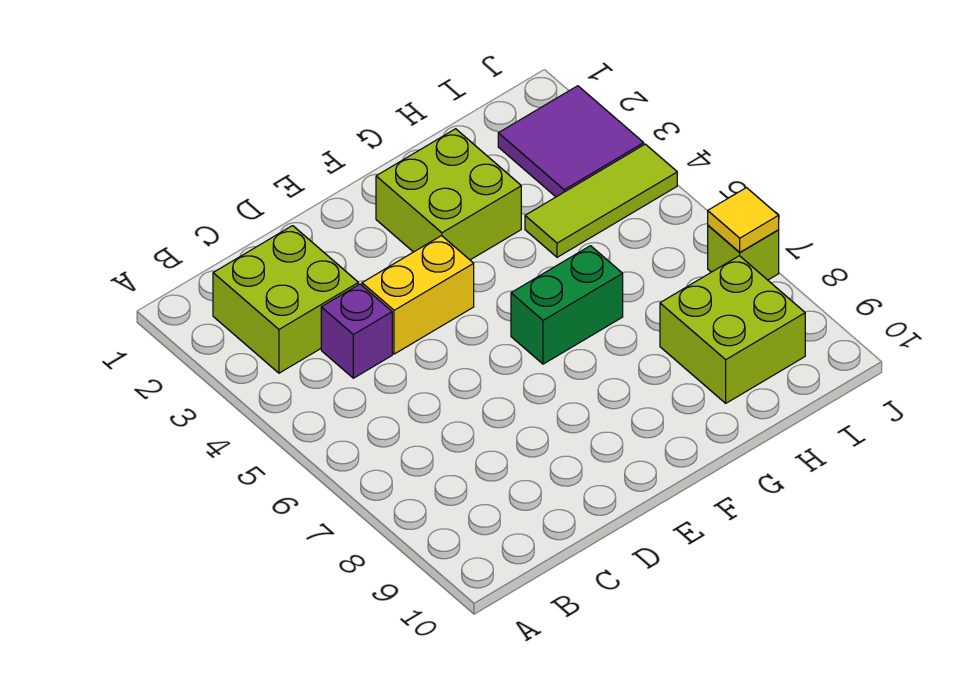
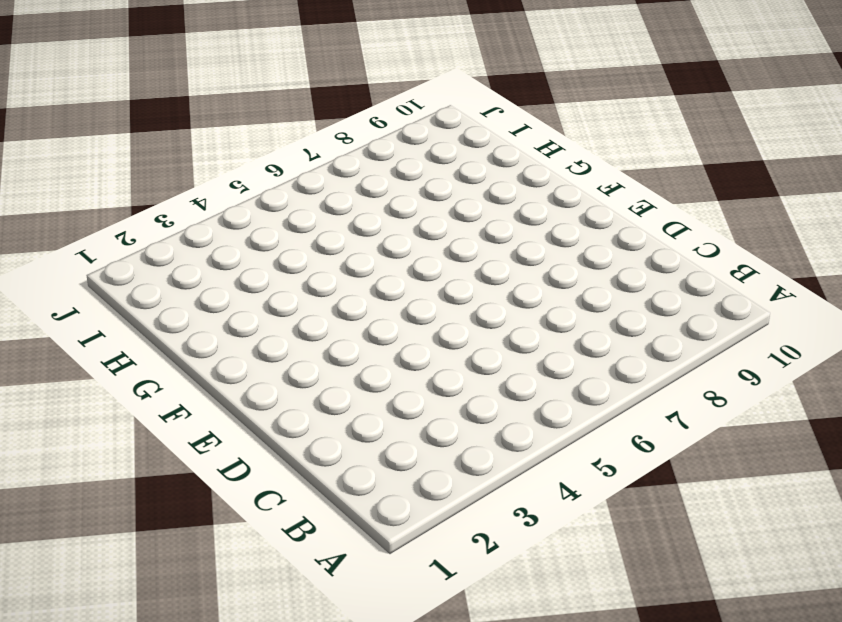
none -> lime 2x2 brick [213,226,358,373]
none -> purple 1x1 brick [321,284,392,378]

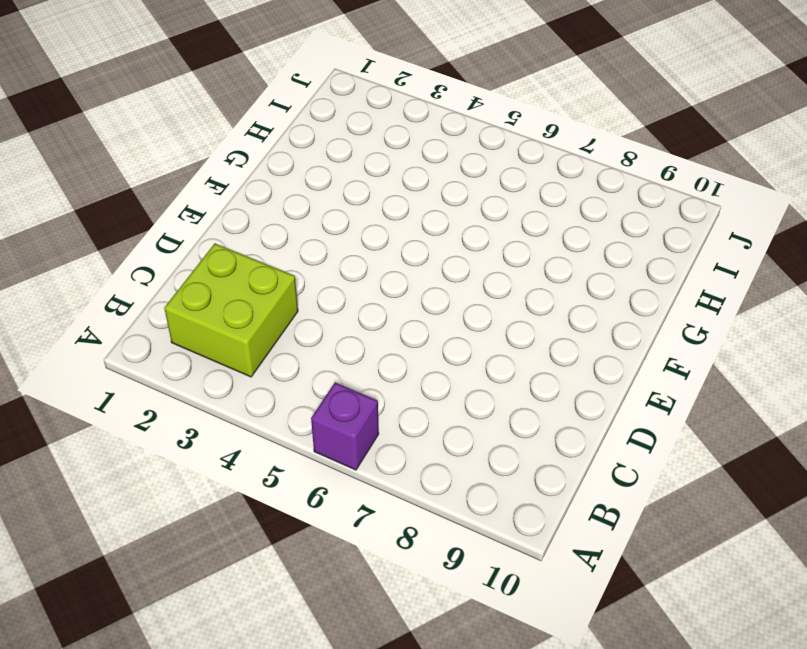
purple 1x1 brick [311,383,379,470] -> purple 1x1 brick moved to [321,284,392,378]
none -> yellow 1x2 brick [362,236,474,354]
none -> lime 2x2 brick [376,129,521,260]

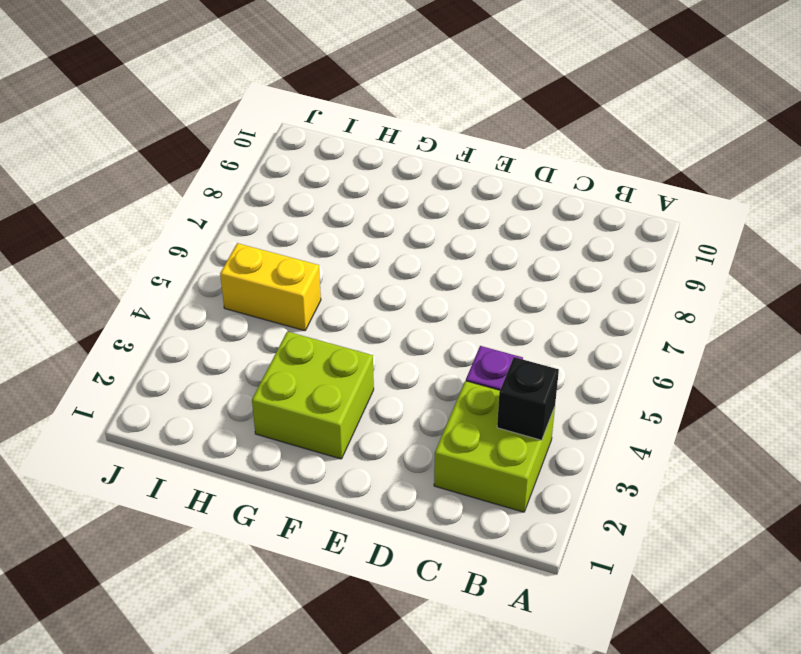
black 1x1 brick [497,357,559,440] -> none
yellow 1x2 brick [220,243,321,331] -> yellow 1x2 brick moved to [362,236,474,354]
none -> green 1x2 brick [511,246,623,364]
none -> lime 1x3 tile [525,144,677,257]

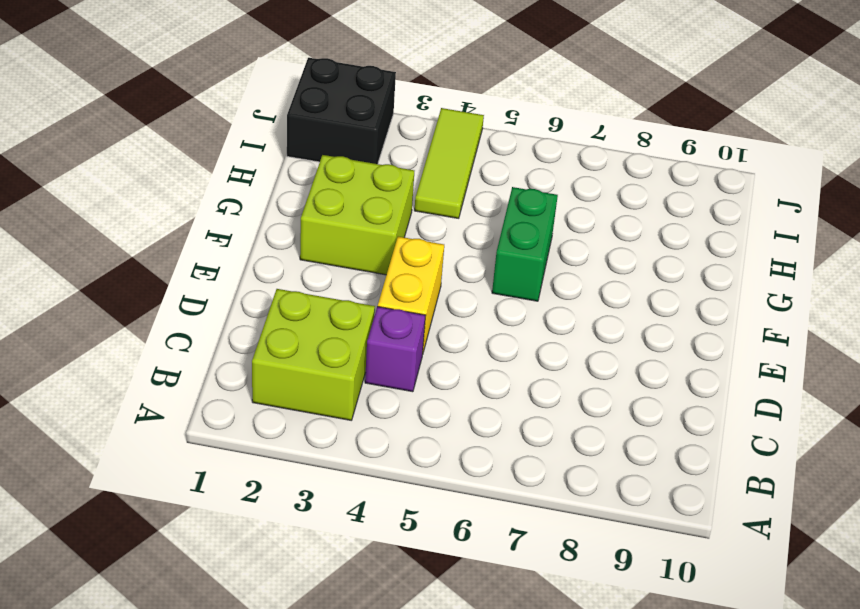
black 2x2 brick [287,58,396,164] -> purple 2x2 tile [498,86,644,197]
none -> lime 2x2 brick [660,256,805,403]
none -> lime 1x1 brick [708,226,779,280]

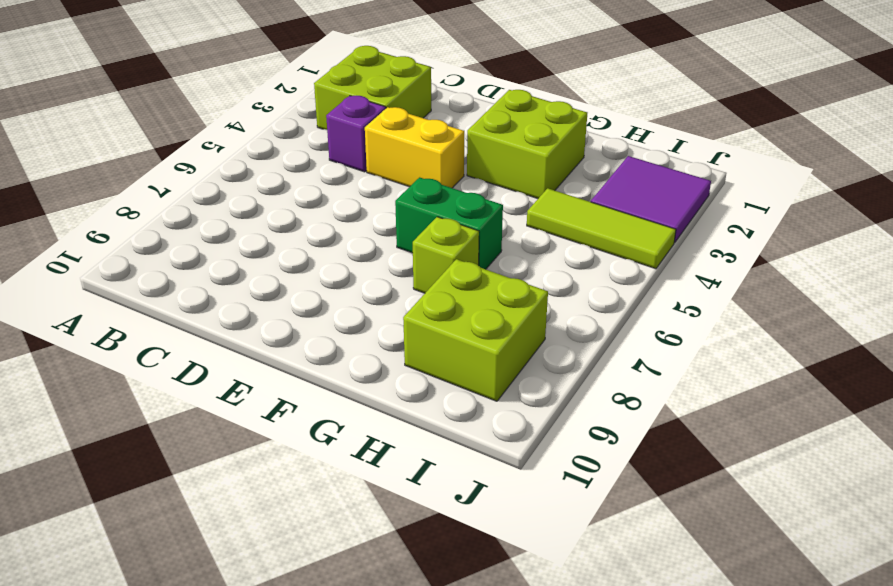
lime 1x1 brick [413,217,479,293] -> lime 1x1 brick moved to [708,226,779,280]
none -> yellow 1x1 tile [708,188,779,252]

